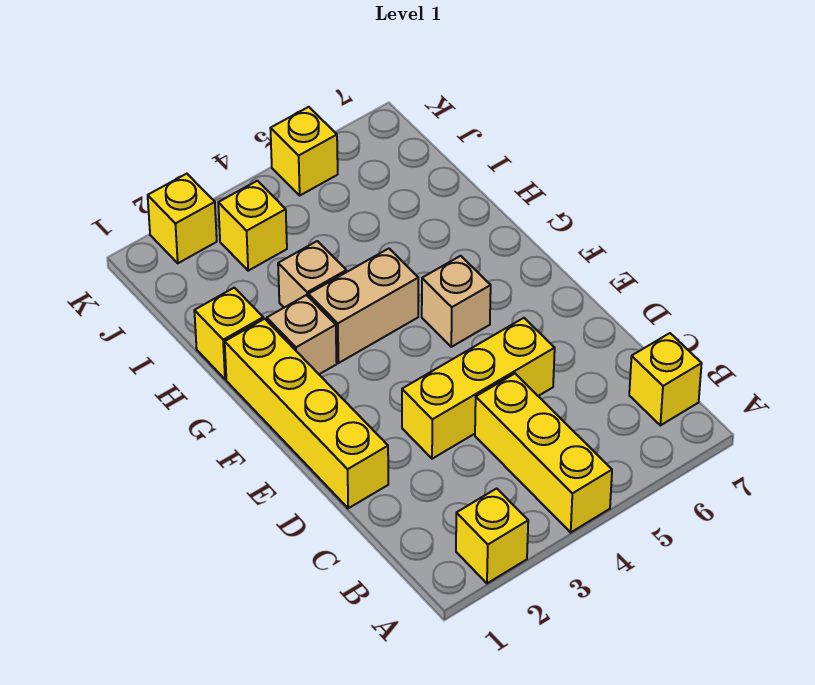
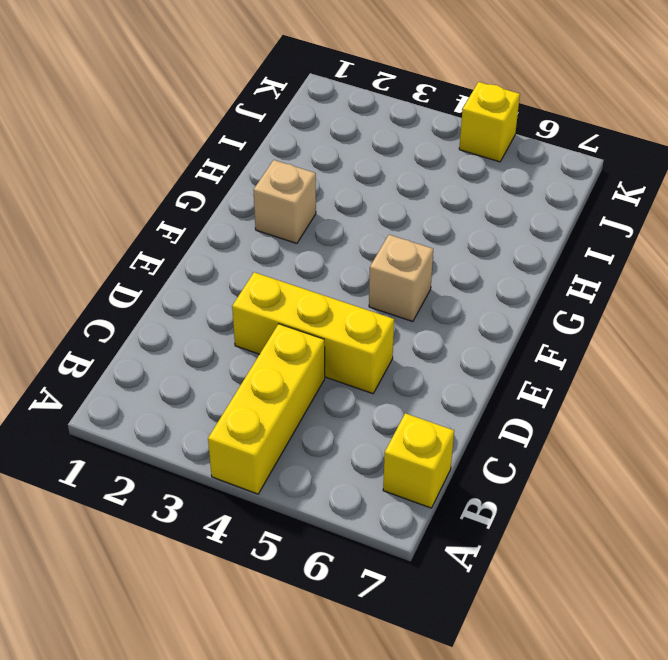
none -> yellow 1x1 brick [456,488,528,583]
none -> yellow 1x4 brick [225,319,388,508]
none -> tan 1x2 brick [309,249,418,363]

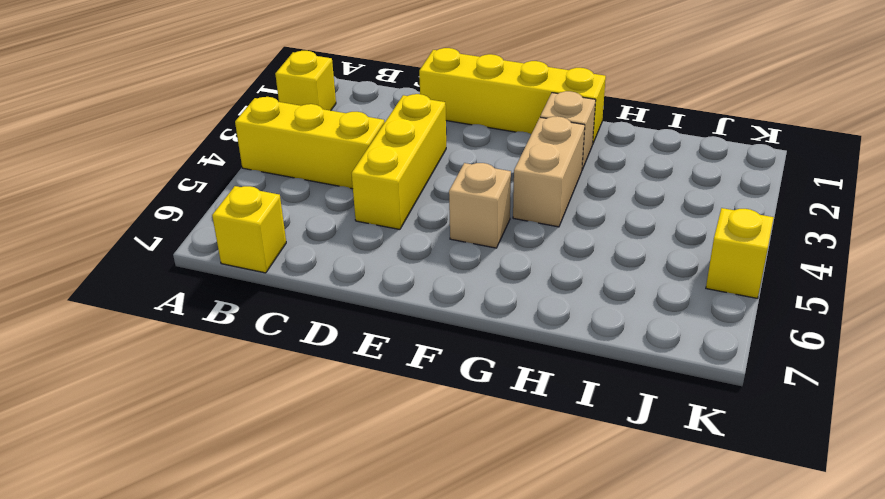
none -> yellow 1x1 brick [194,288,263,379]
none -> tan 1x1 brick [278,241,346,307]
none -> yellow 1x1 brick [218,181,287,271]

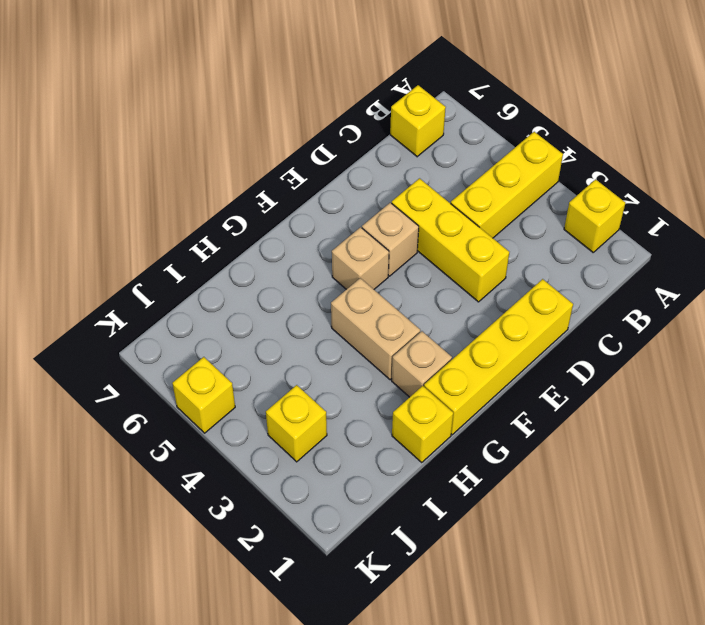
tan 1x1 brick [362,203,419,276] -> tan 1x1 brick moved to [278,241,346,307]
none -> yellow 1x1 brick [148,174,217,263]

